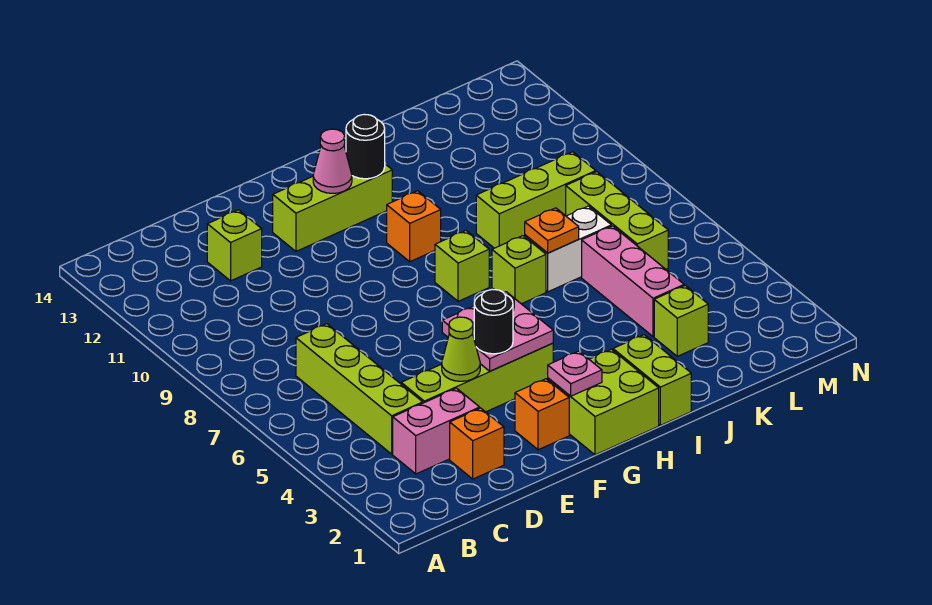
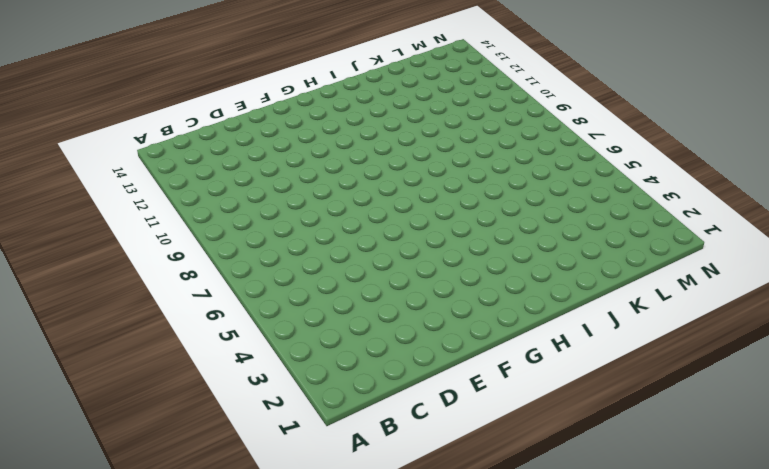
none -> pink 1x2 brick [393,388,480,474]
none -> lime 1x4 brick [296,324,423,454]
none -> orange 1x1 brick [450,408,504,479]

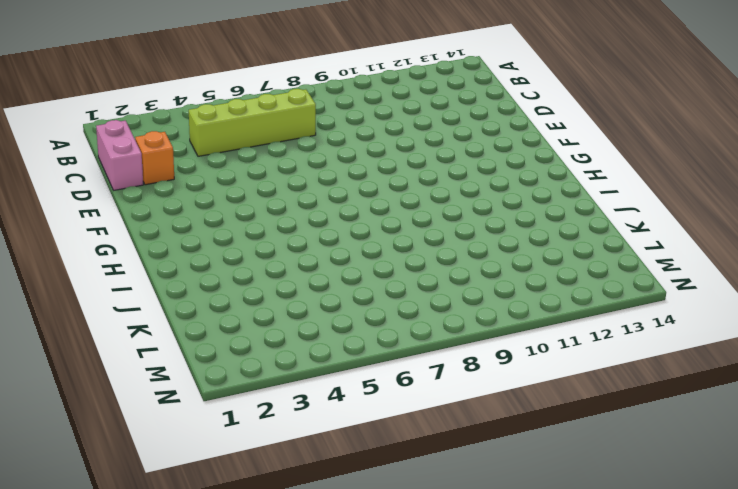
pink 1x2 brick [96,120,143,190] -> pink 1x2 brick moved to [393,388,480,474]
none -> lime 1x4 brick [401,343,553,412]
none -> lime 1x1 brick [207,210,262,281]
none -> orange 1x1 brick [515,379,569,450]

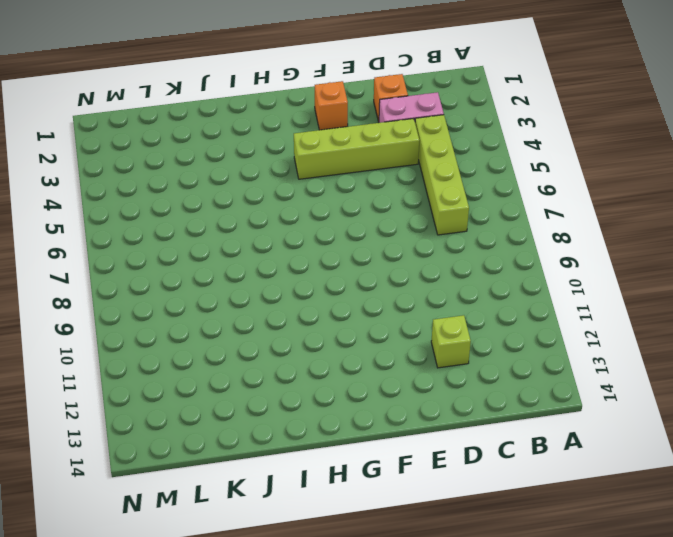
none -> lime 1x3 brick [273,164,392,251]
none -> lime 2x2 brick [548,349,659,455]
none -> lime 1x1 brick [435,231,489,301]

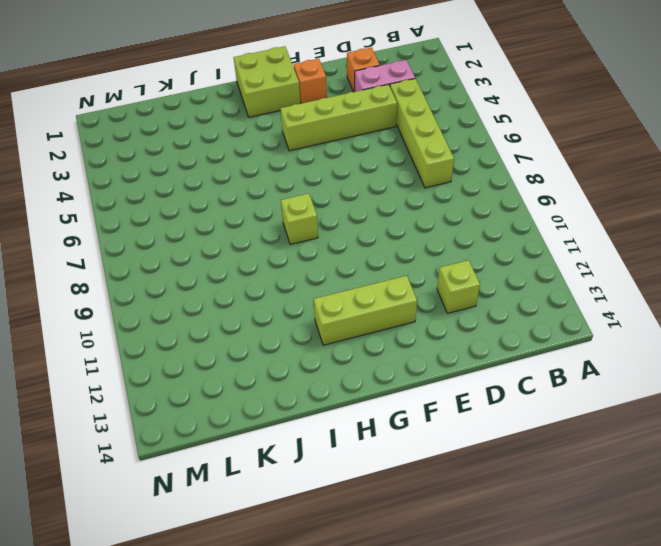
none -> orange 1x1 brick [387,191,441,262]
none -> lime 1x2 brick [613,335,691,425]
none -> lime 1x1 brick [492,236,546,304]

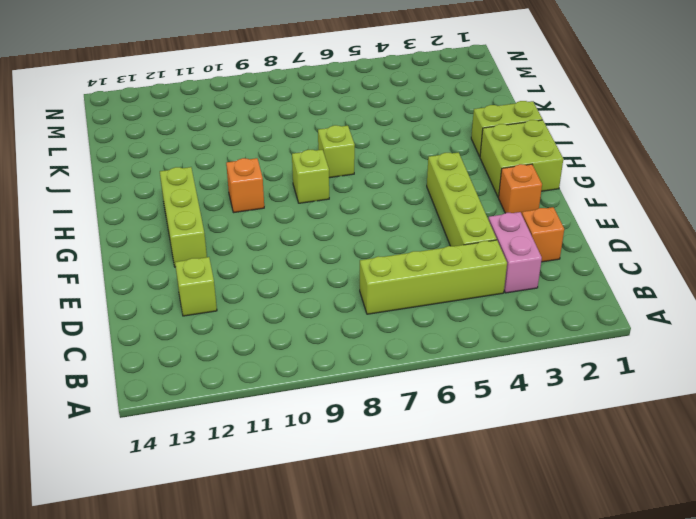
none -> white 1x2 brick [525,206,611,292]
none -> lime 1x3 brick [476,152,596,248]
none -> lime 1x1 brick [654,285,708,356]

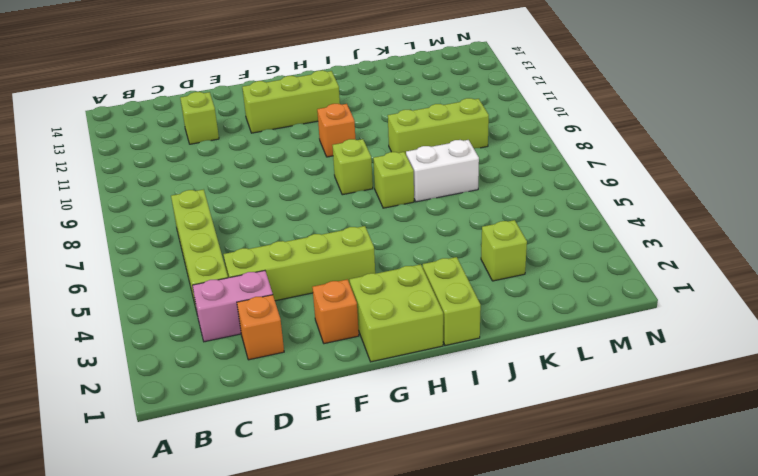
none -> pink 1x3 brick [582,226,684,337]
none -> lime 1x3 brick [566,172,668,269]
none -> lime 1x1 cone [442,317,480,381]

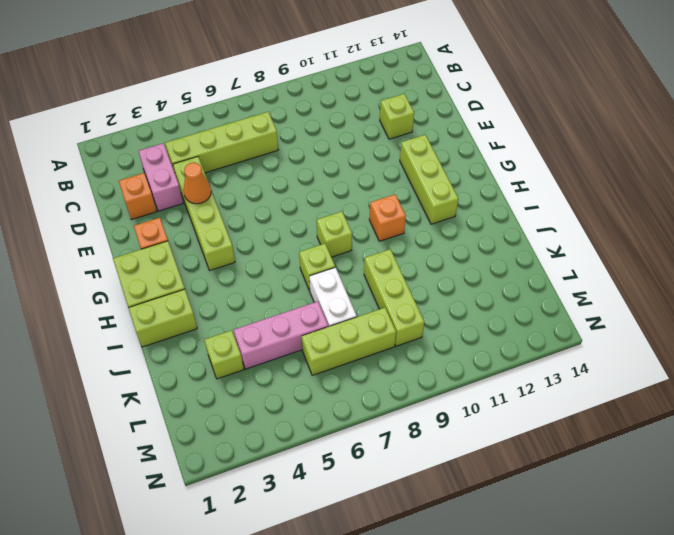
orange 1x1 cone [183,163,211,204] -> lime 1x1 cone [442,317,480,381]
none -> pink 2x2 plate [442,292,553,371]
none -> pink 1x1 plate [548,351,602,396]
none -> pink 1x1 cone [313,129,352,193]

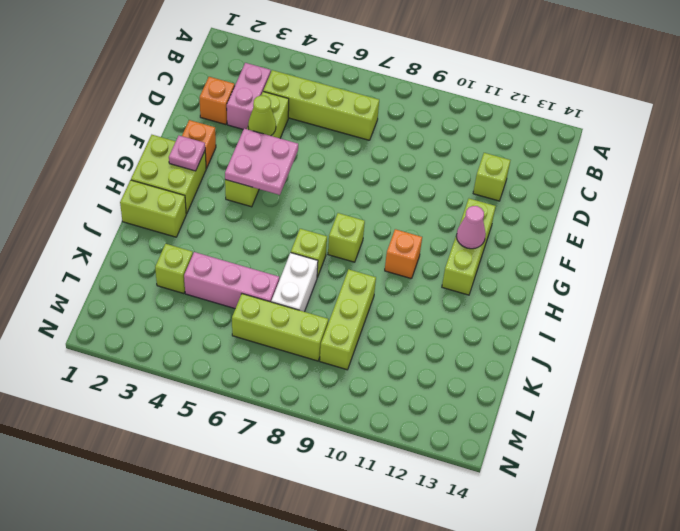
none -> black 1x1 round brick [346,114,385,179]
none -> orange 1x1 plate [525,208,579,253]
none -> black 1x1 round brick [474,289,513,354]

